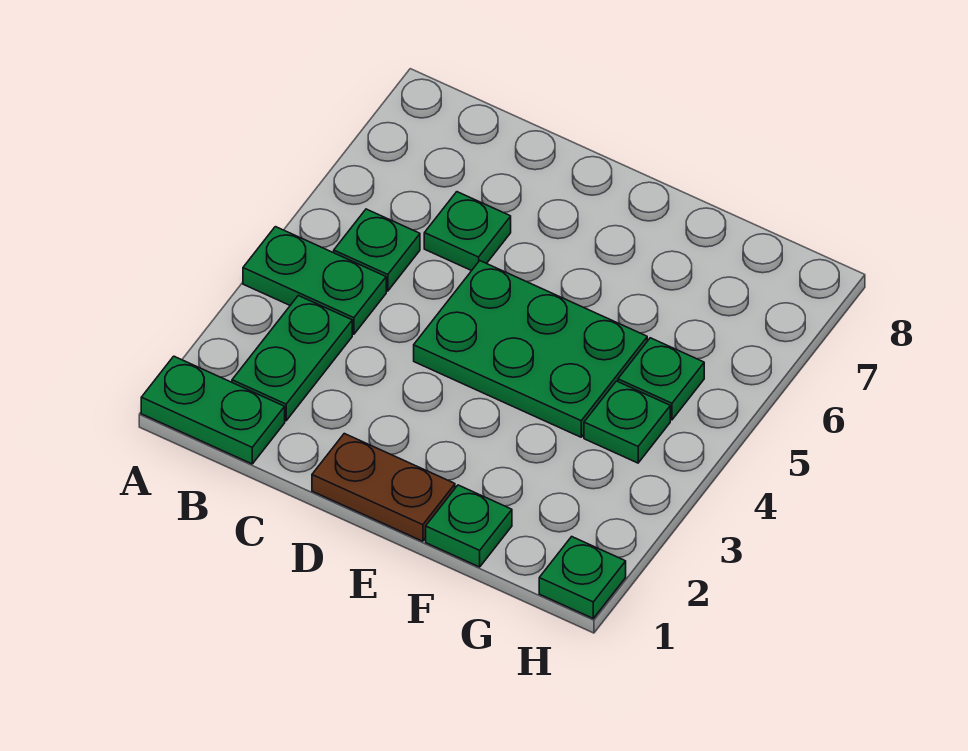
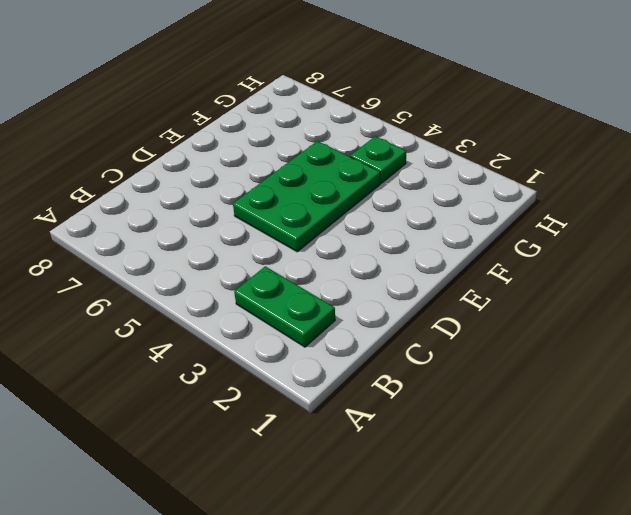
none -> green 1x2 plate [141,356,285,464]
none -> green 1x2 plate [243,227,386,334]

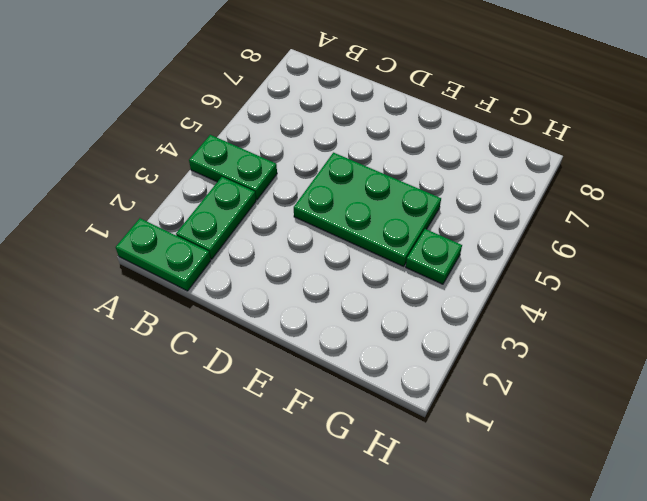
none -> green 1x1 plate [334,209,420,291]
none -> green 1x1 plate [424,192,511,271]

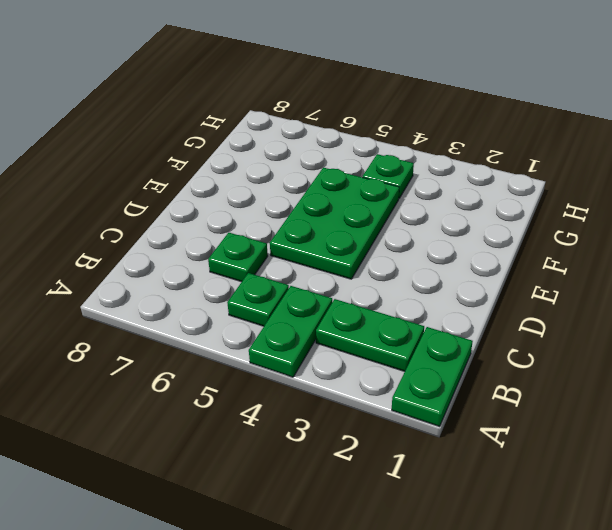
none -> brown 1x2 plate [312,434,455,541]
none -> green 1x1 plate [426,485,512,567]

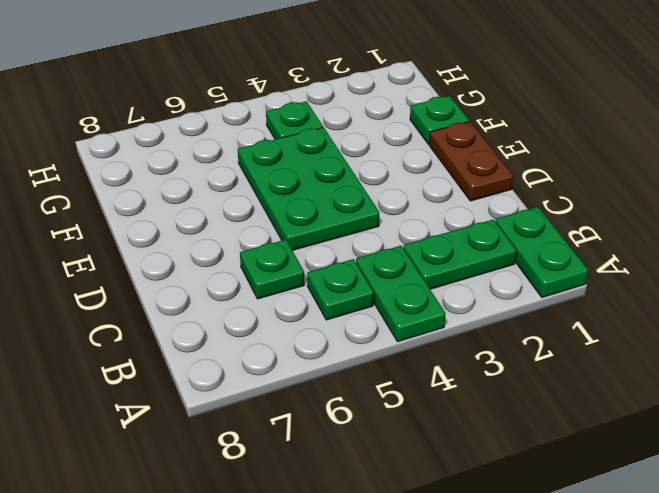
none -> green 1x1 plate [618,338,704,420]
none -> green 1x1 plate [539,537,626,618]

